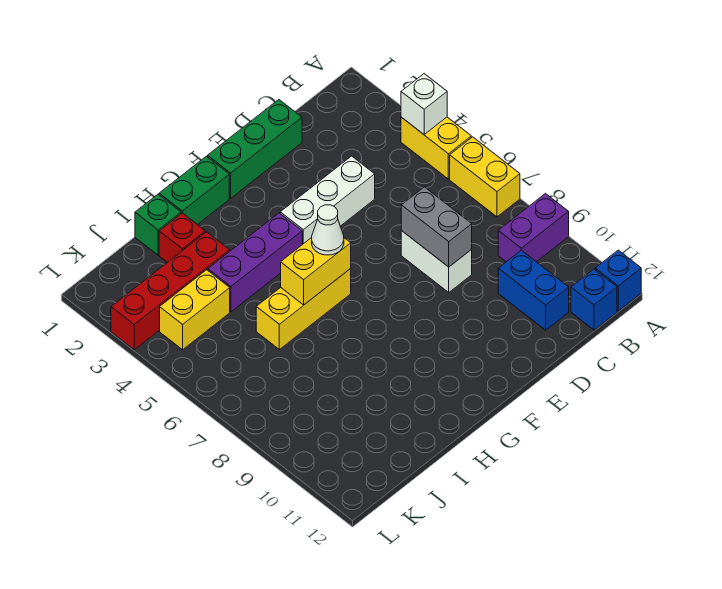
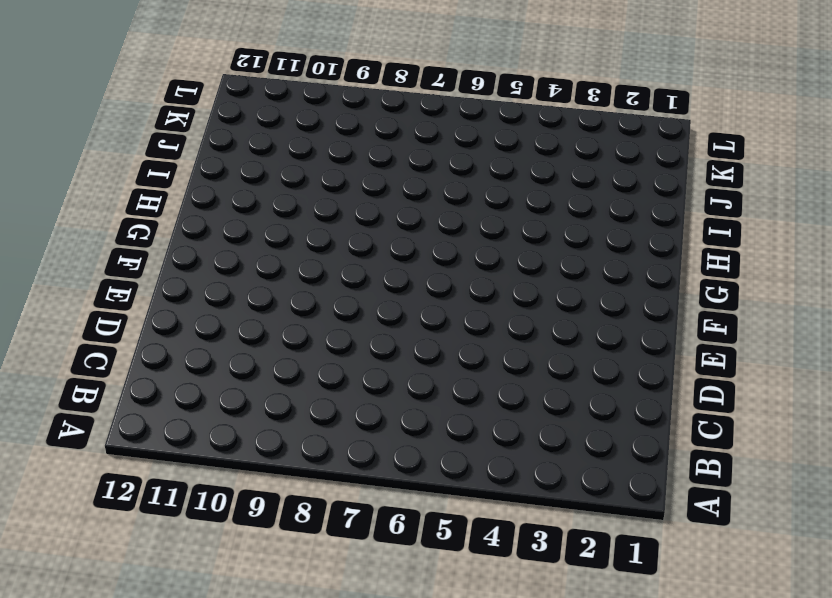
none -> yellow 1x2 brick [401,117,471,179]
none -> yellow 1x2 brick [450,137,520,217]
none -> purple 1x2 brick [498,194,569,262]

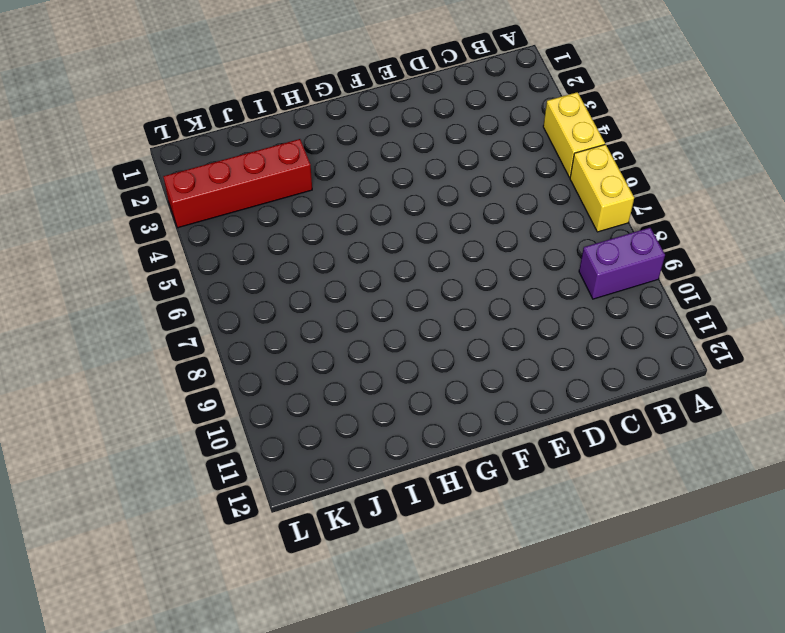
none -> blue 1x1 brick [595,250,641,311]
none -> blue 1x1 brick [571,269,617,330]
none -> blue 1x2 brick [498,250,569,330]

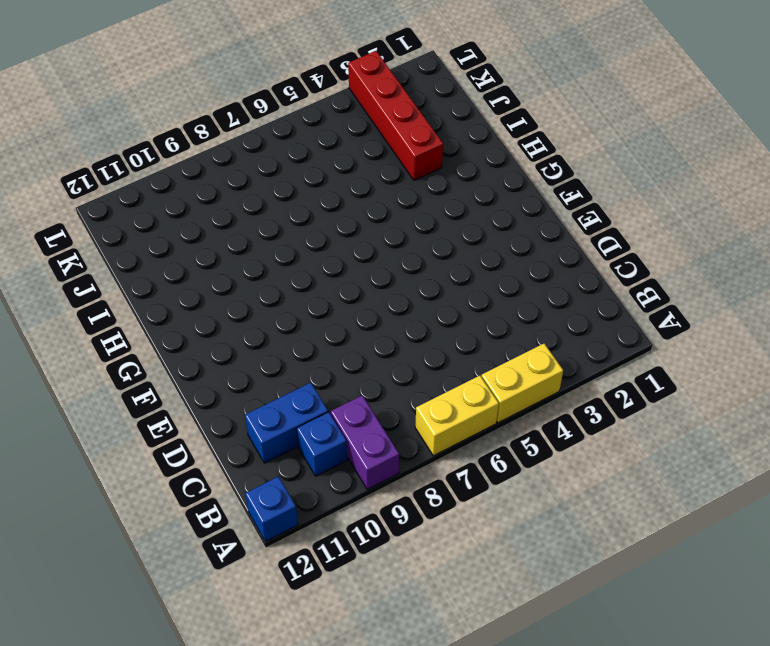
blue 1x1 brick [297,412,347,476] -> blue 1x1 brick moved to [571,269,617,330]
none -> green 1x3 brick [208,100,302,198]
none -> white 1x3 brick [280,156,375,245]
none -> white 1x2 brick [401,231,472,292]

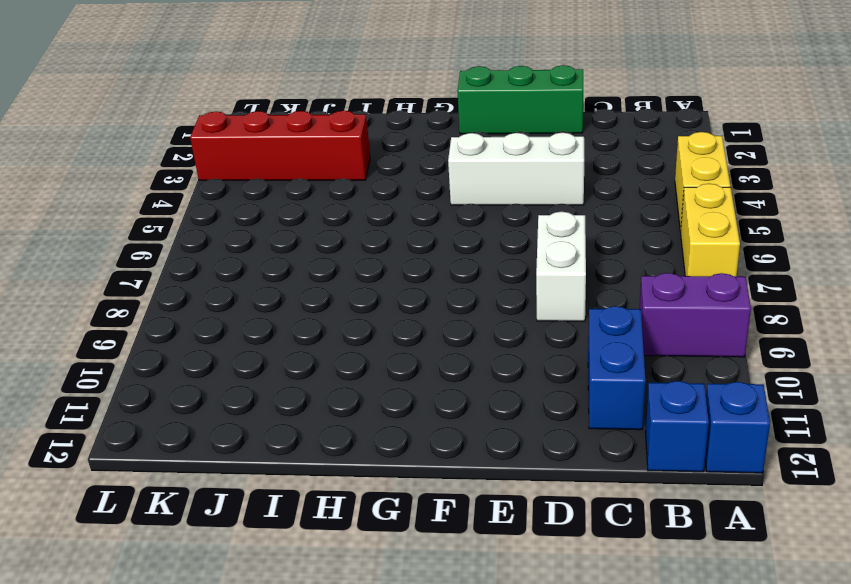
none -> green 1x2 brick [159,156,229,225]
none -> purple 1x3 brick [208,213,302,312]
none -> yellow 1x3 brick [256,269,351,350]

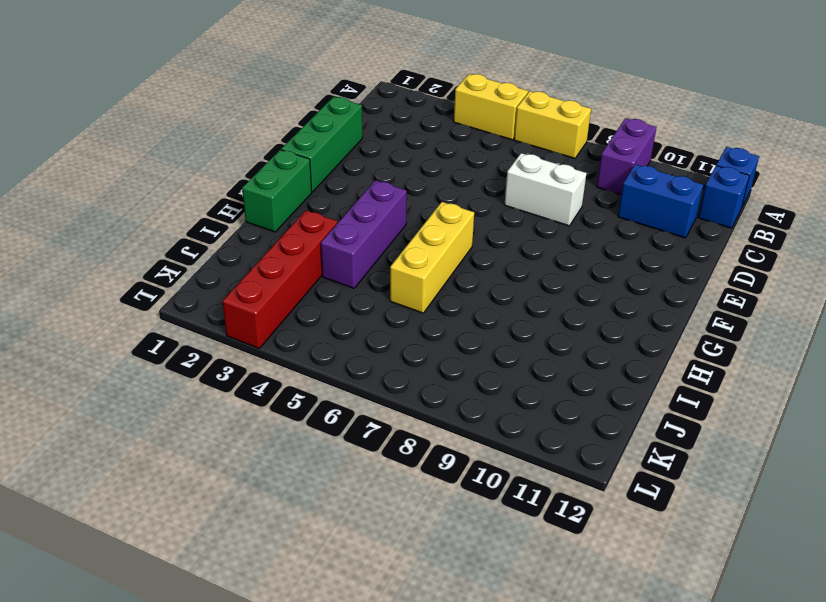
none -> white 1x3 brick [280,156,375,245]
none -> green 1x1 brick [135,194,181,255]
none -> red 1x1 brick [159,213,205,262]

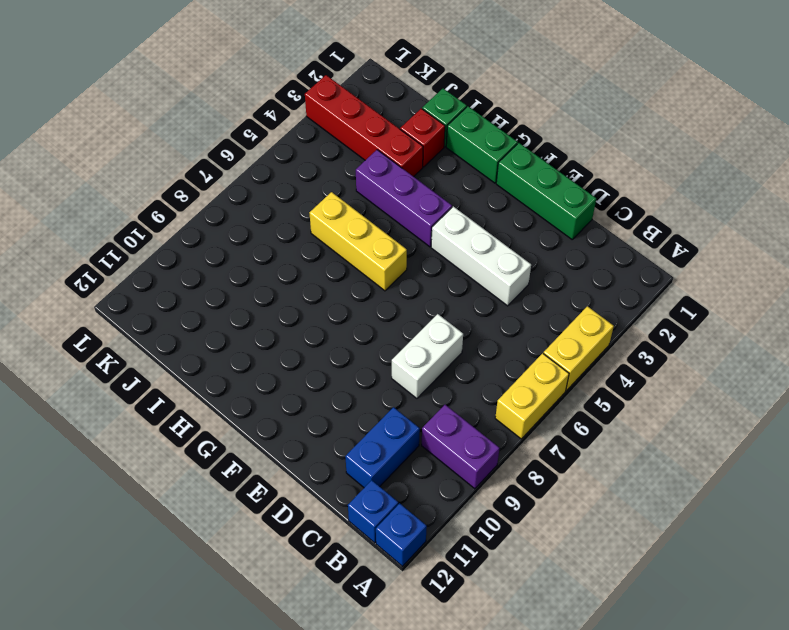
none -> yellow 1x2 brick [160,270,230,350]
none -> white 1x1 brick [401,74,447,134]
none -> grey 1x2 brick [401,187,472,267]

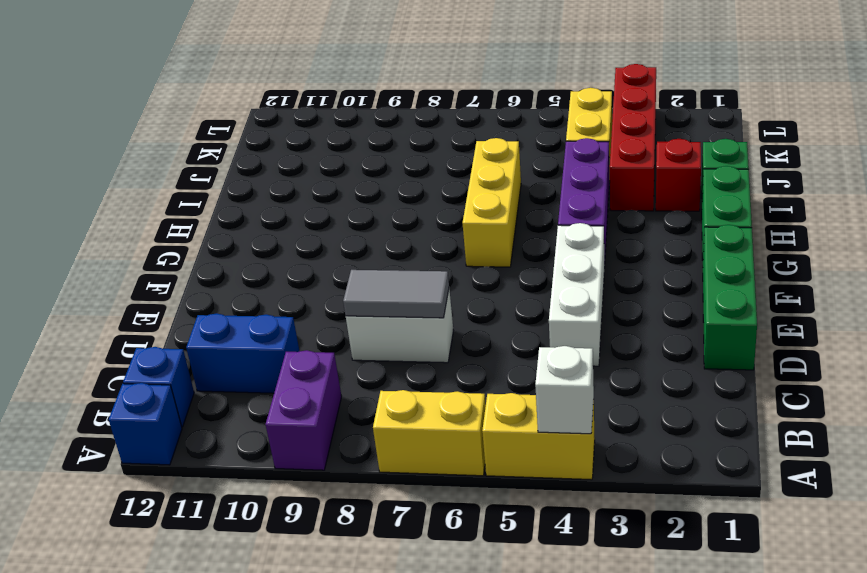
grey 1x2 tile [343,270,449,318] -> grey 1x2 brick [401,187,472,267]
none -> yellow 1x2 brick [281,238,351,305]
none -> white 1x1 cone [312,205,344,255]

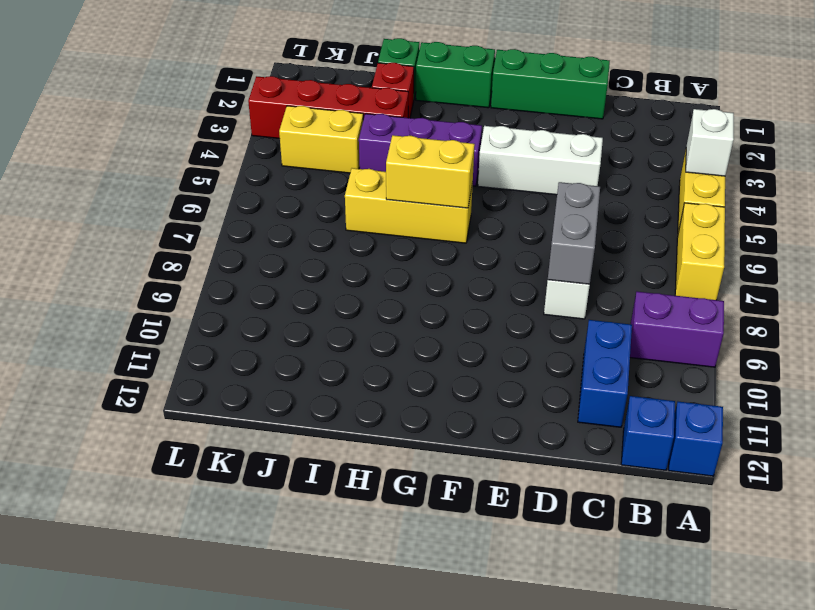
none -> white 1x1 cone [312,205,344,255]

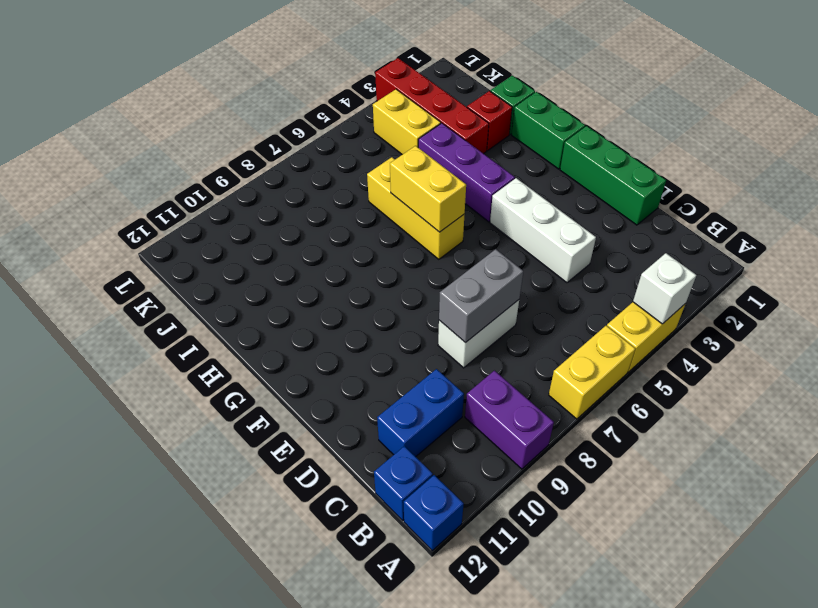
none -> white 1x1 cone [312,205,344,255]

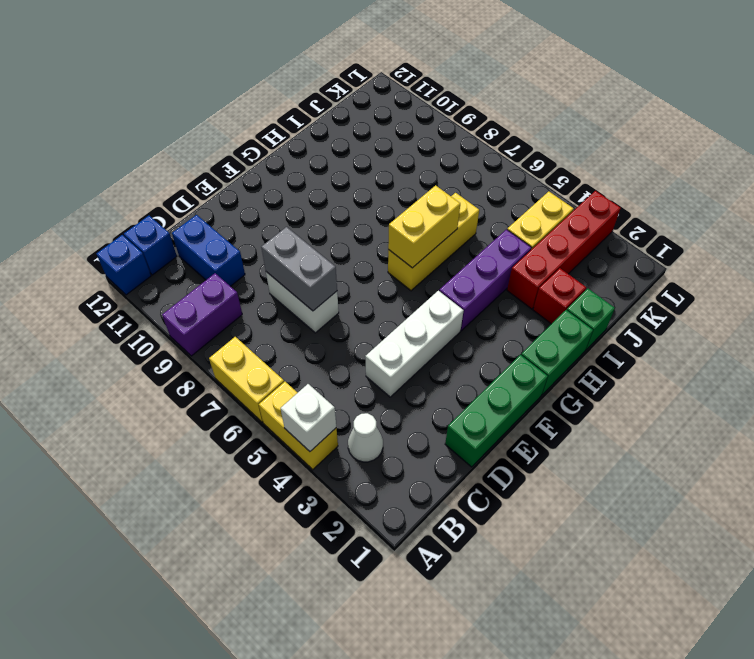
white 1x1 cone [348,413,383,462] -> white 1x1 cone moved to [312,205,344,255]

